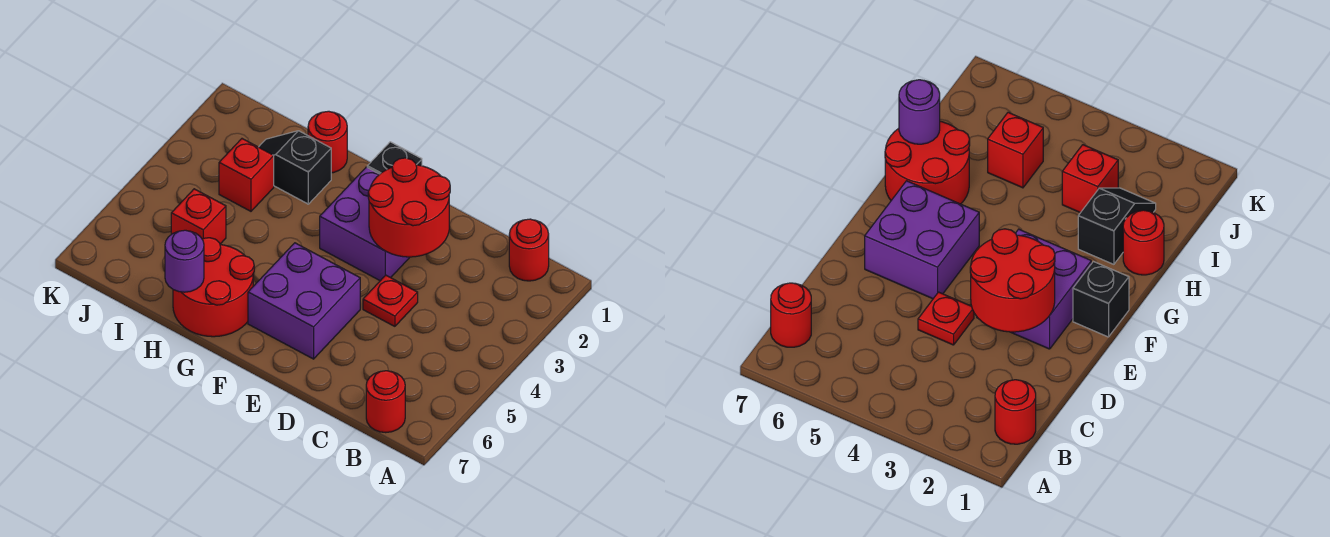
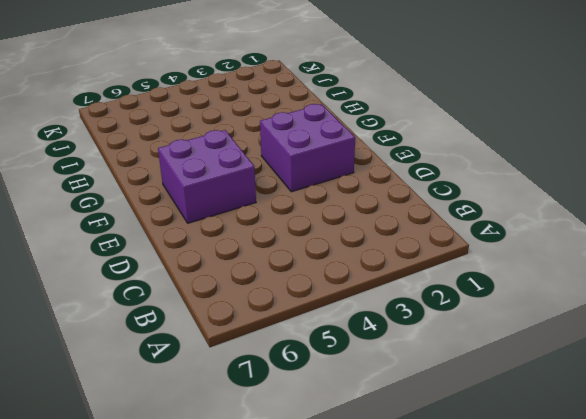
none -> red 1x1 round brick [509,219,549,281]
none -> red 1x1 round brick [366,371,405,433]
none -> red 1x1 plate [363,275,418,326]

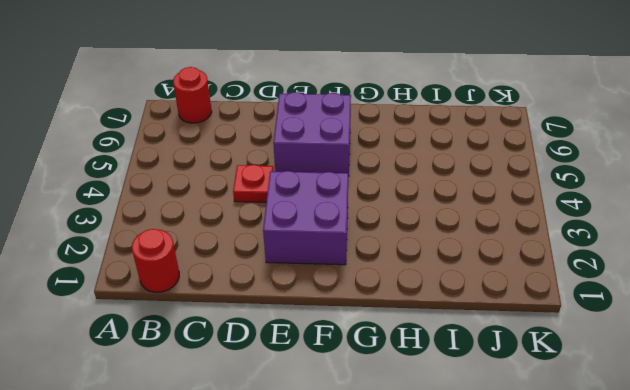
none -> black 1x1 brick [367,142,422,174]
none -> red 2x2 round brick [173,238,254,337]
none -> red 1x1 round brick [308,111,347,173]

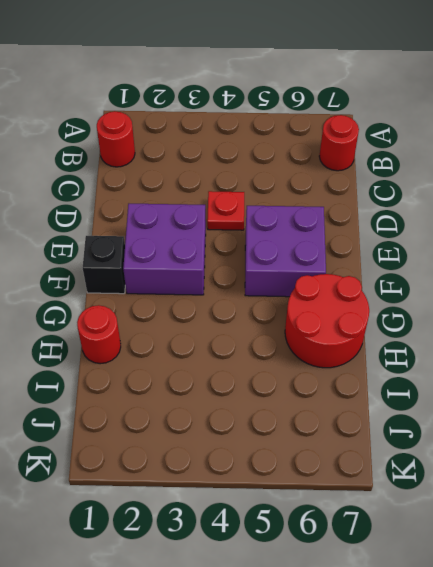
none -> black 1x2 slope [259,131,331,204]
none -> red 1x1 brick [219,139,274,211]
none -> red 1x1 brick [171,189,226,244]

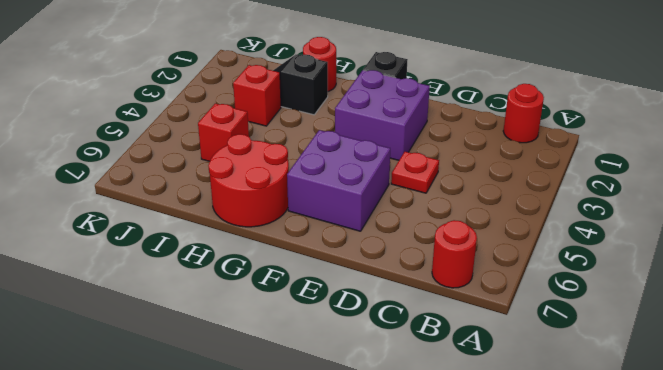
none -> red 2x2 round brick [368,158,450,257]
none -> purple 1x1 round brick [165,230,204,292]

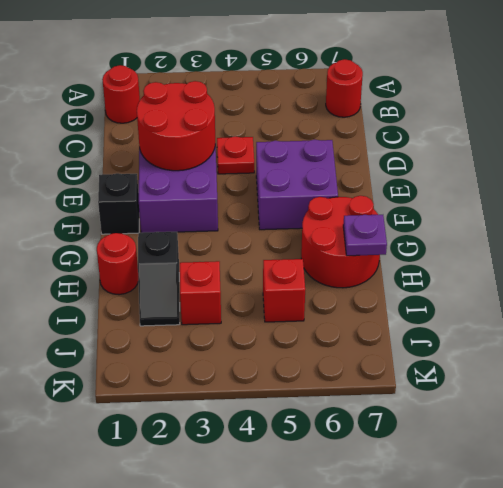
purple 1x1 plate [343,215,387,256] -> purple 1x1 round brick [165,230,204,292]

